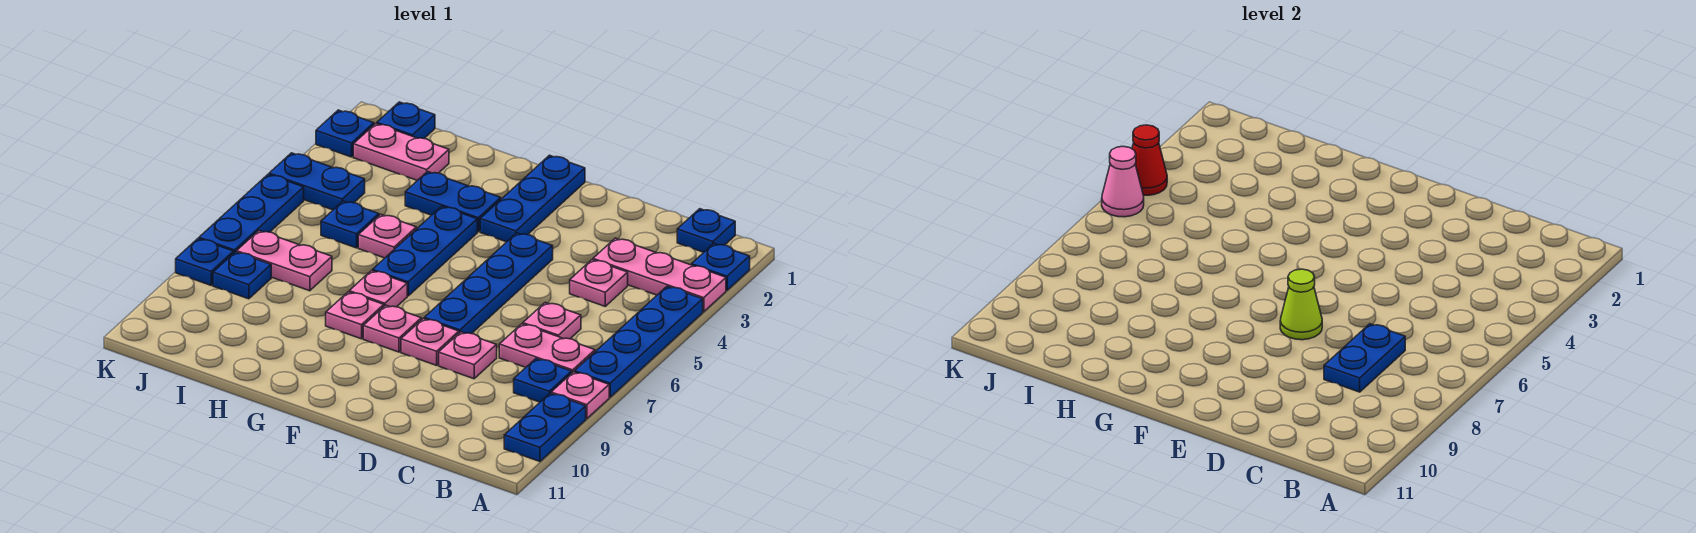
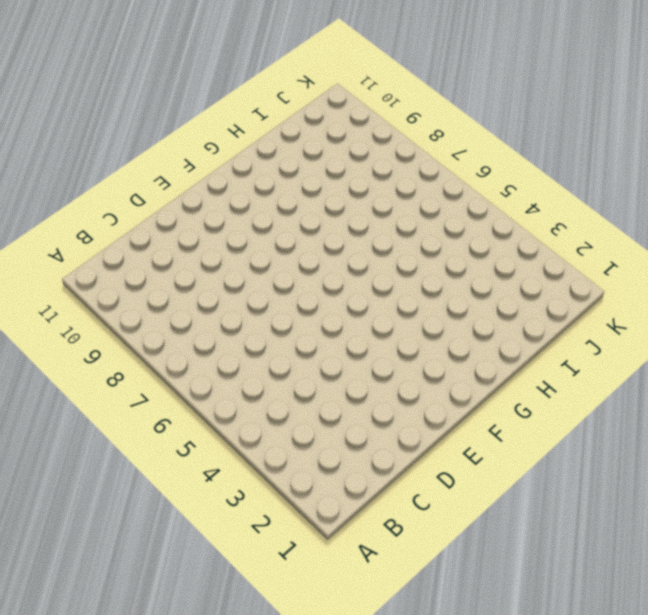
none -> blue 1x1 plate [692,244,750,290]
none -> pink 1x3 plate [593,238,726,312]
none -> blue 1x4 plate [575,286,703,397]
none -> pink 1x1 plate [551,372,609,419]

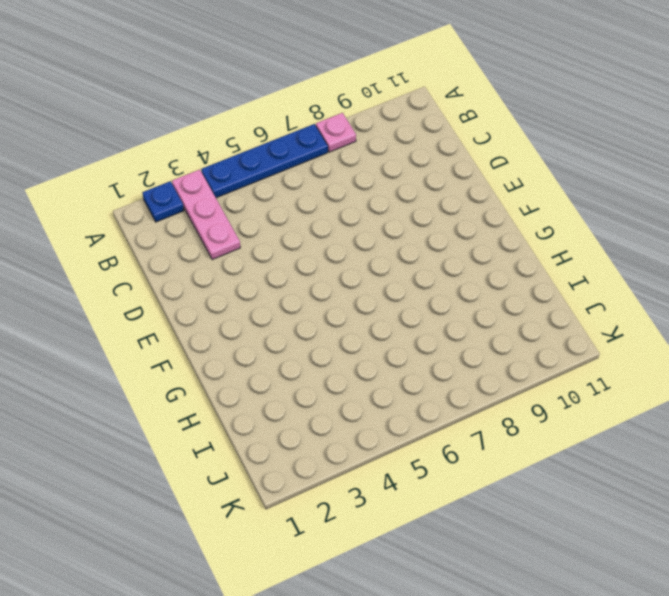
none -> blue 1x2 plate [504,393,586,461]
none -> blue 1x1 plate [677,209,735,252]
none -> pink 1x2 plate [499,324,595,373]
none -> blue 1x1 plate [514,359,572,402]

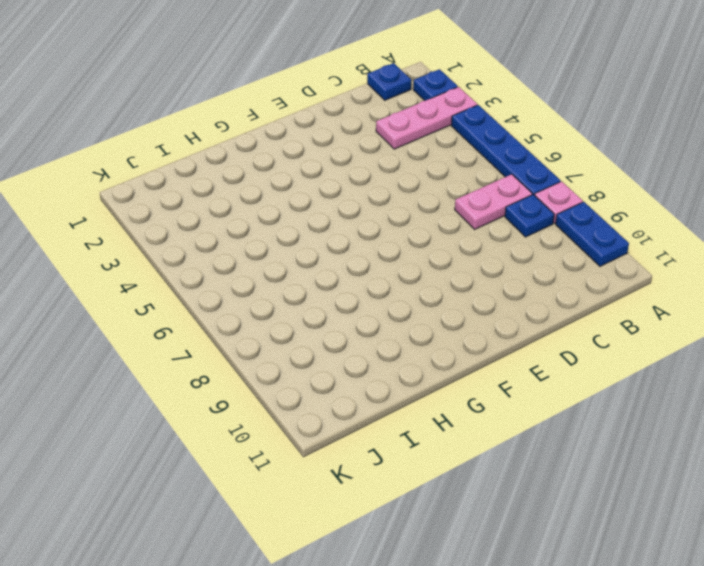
none -> pink 1x1 plate [570,260,628,306]
none -> pink 1x1 plate [523,302,581,339]
none -> pink 1x1 plate [439,332,497,379]
none -> blue 1x4 plate [424,233,553,334]

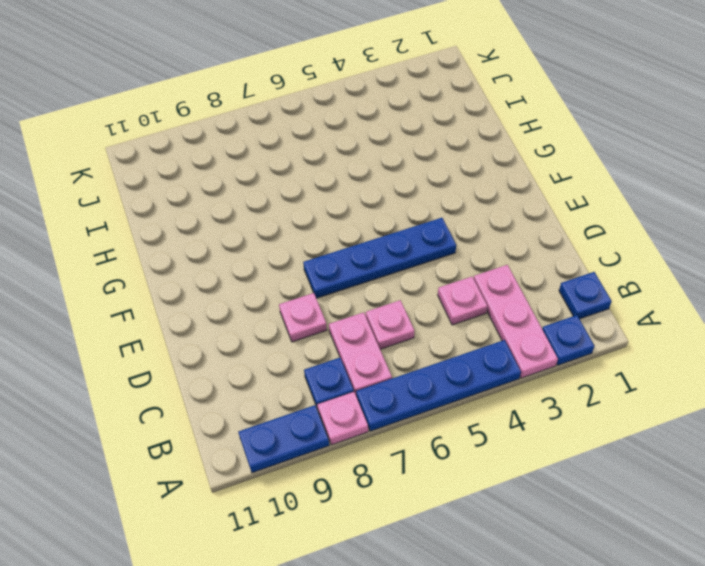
none -> pink 1x1 plate [401,319,459,365]
none -> blue 1x3 plate [480,155,585,242]
none -> pink 1x1 plate [363,305,421,352]
none -> blue 1x2 plate [405,172,501,232]

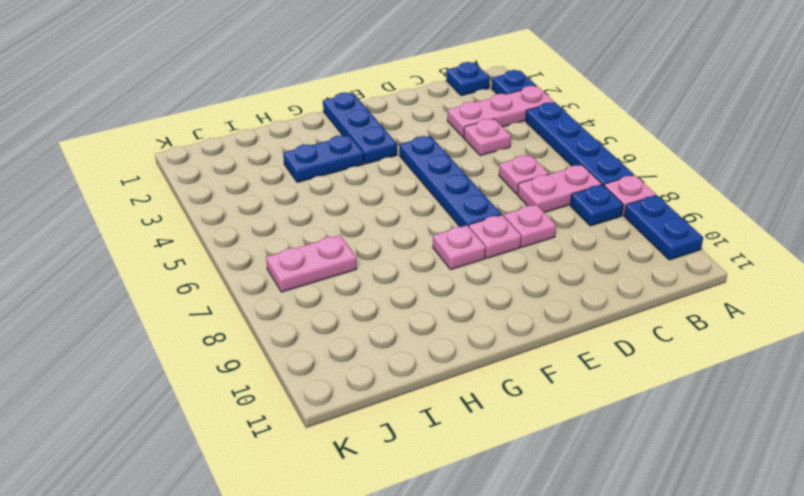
none -> blue 1x3 plate [373,206,477,296]
none -> pink 1x1 plate [349,270,407,307]
none -> pink 1x1 plate [326,292,384,339]
none -> pink 1x1 plate [358,214,416,258]

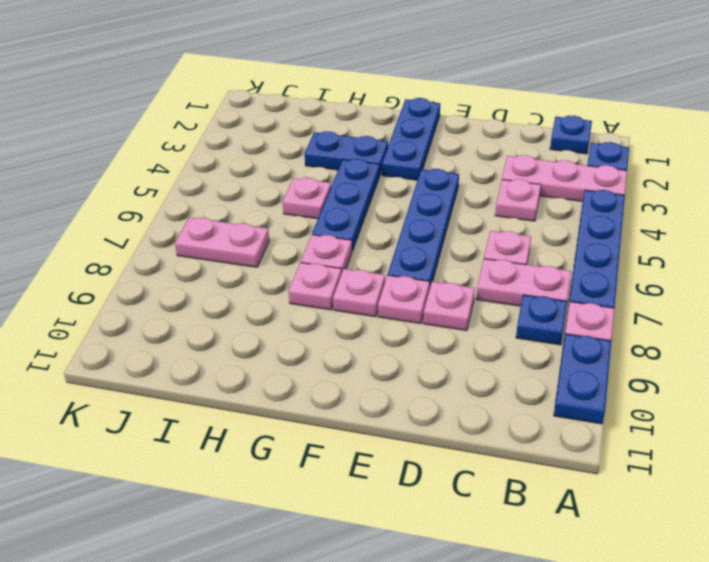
none -> pink 1x2 plate [353,124,449,181]
none -> blue 1x1 plate [321,201,379,248]
none -> blue 1x1 plate [377,102,435,138]
none -> blue 1x2 plate [269,153,365,210]

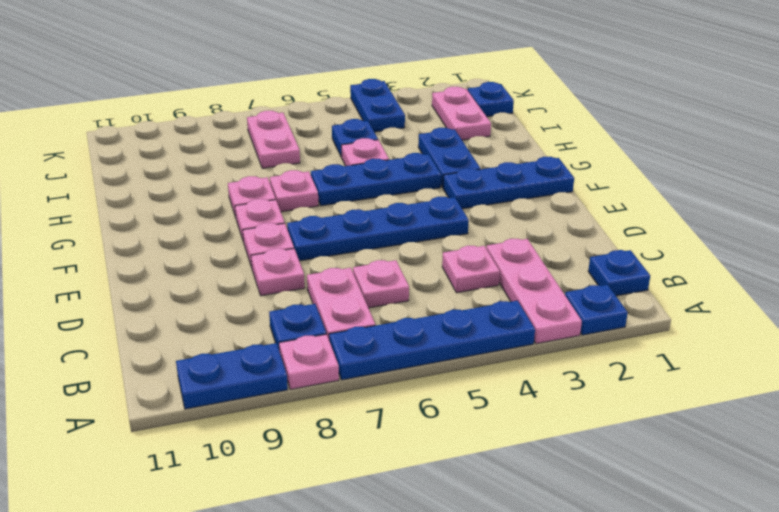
none -> blue 1x1 plate [213,252,271,299]
none -> blue 1x1 plate [316,110,374,157]
none -> blue 1x3 plate [199,174,304,253]
none -> blue 1x1 plate [176,239,234,285]

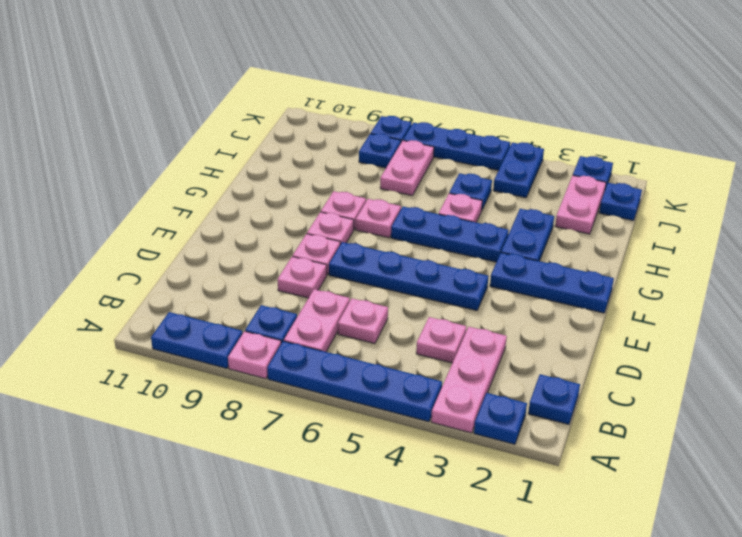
none -> blue 1x2 plate [1324,324,1405,392]
none -> lime 1x1 cone [1280,269,1322,340]
none -> red 1x1 cone [1132,125,1167,195]
none -> pink 1x1 cone [1102,146,1144,217]

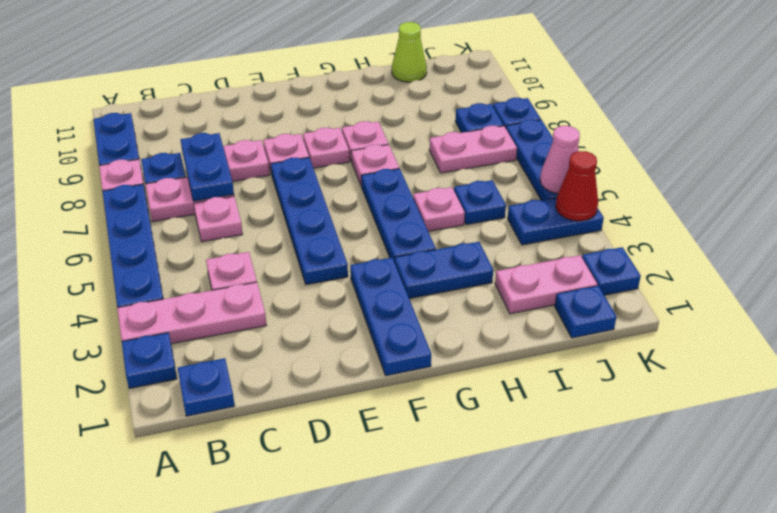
lime 1x1 cone [392,22,427,82] -> lime 1x1 cone moved to [1280,269,1322,340]

